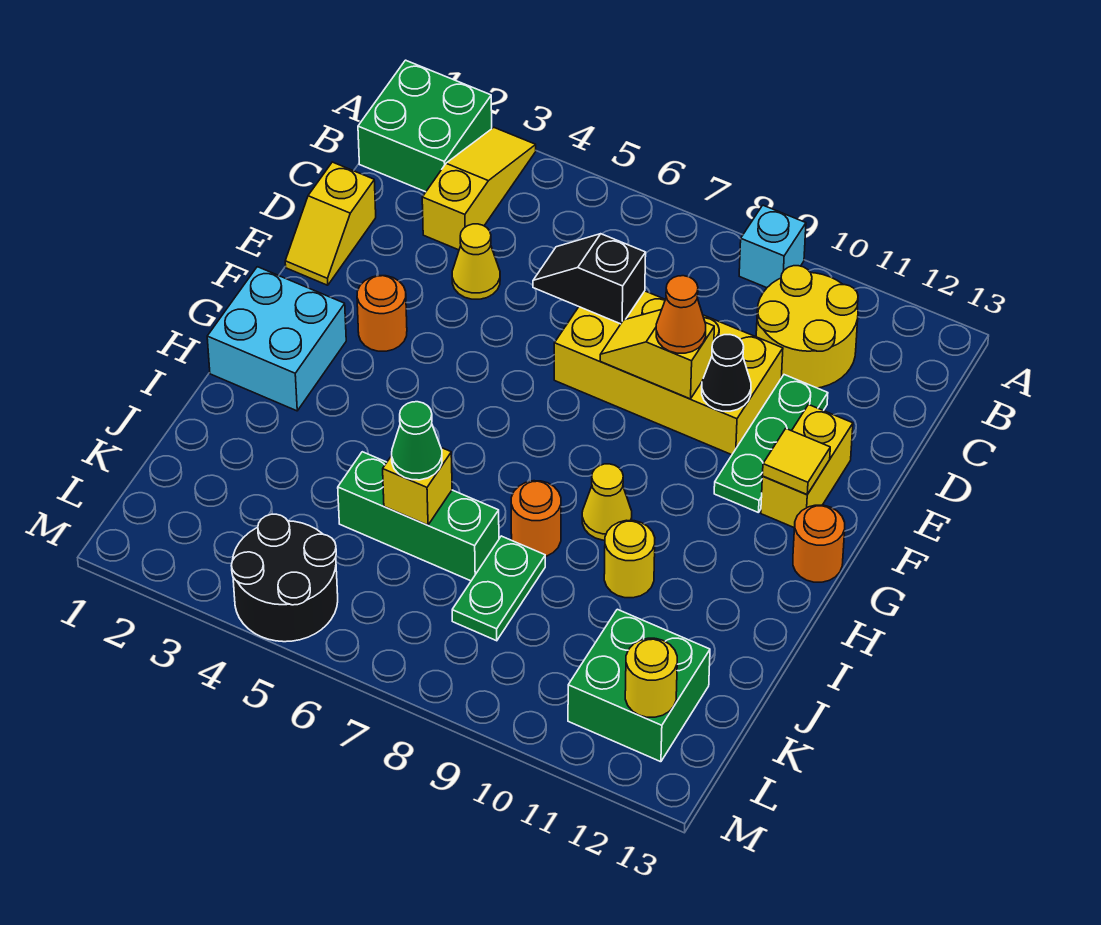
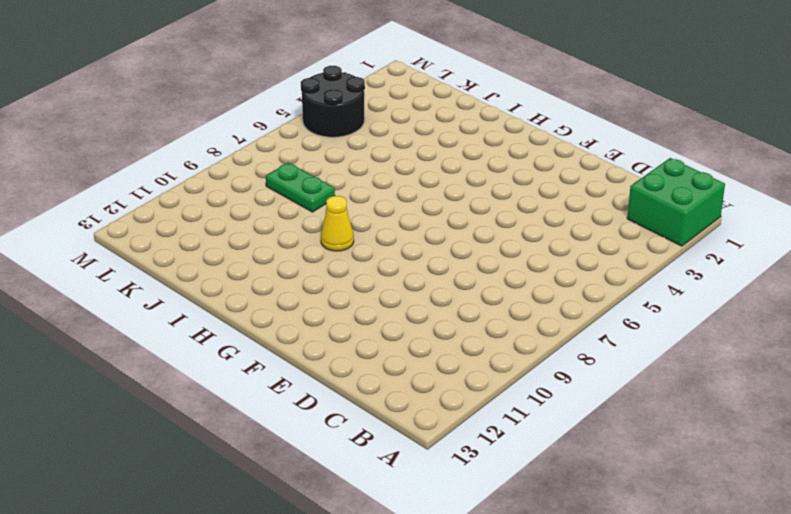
none -> yellow 1x3 slope [422,128,536,250]
none -> cyan 1x1 brick [739,205,806,288]
none -> yellow 2x2 round brick [756,266,858,388]

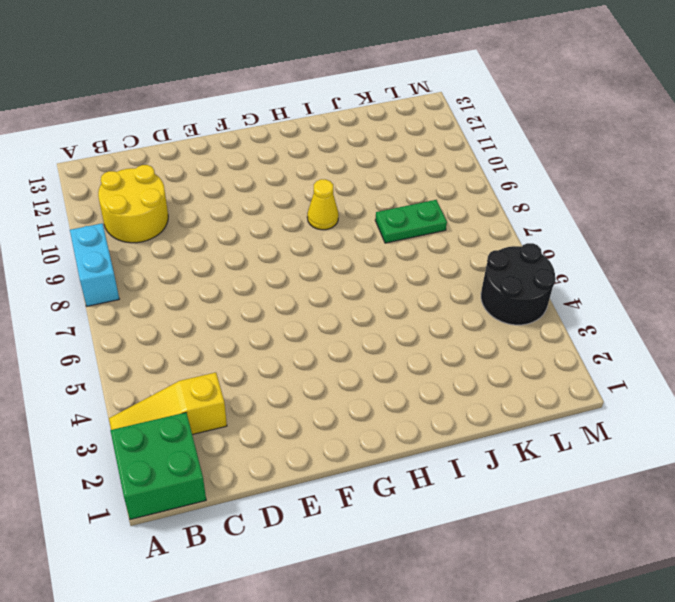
cyan 1x2 brick [70,223,119,306] -> cyan 1x1 brick [739,205,806,288]
none -> yellow 1x2 slope [285,162,376,285]
none -> yellow 1x1 cone [452,224,500,299]
none -> yellow 2x4 brick [554,291,783,455]

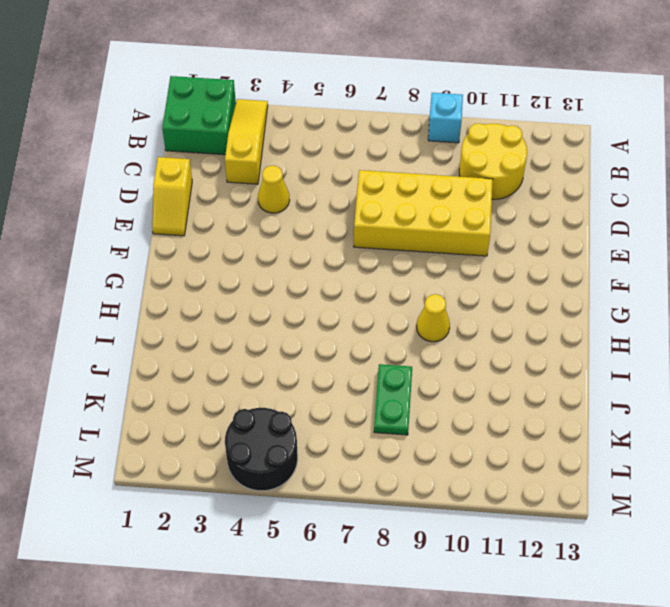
none -> green 1x3 plate [714,375,828,513]
none -> yellow 1x2 brick [761,405,853,528]
none -> orange 1x1 round brick [357,276,407,351]

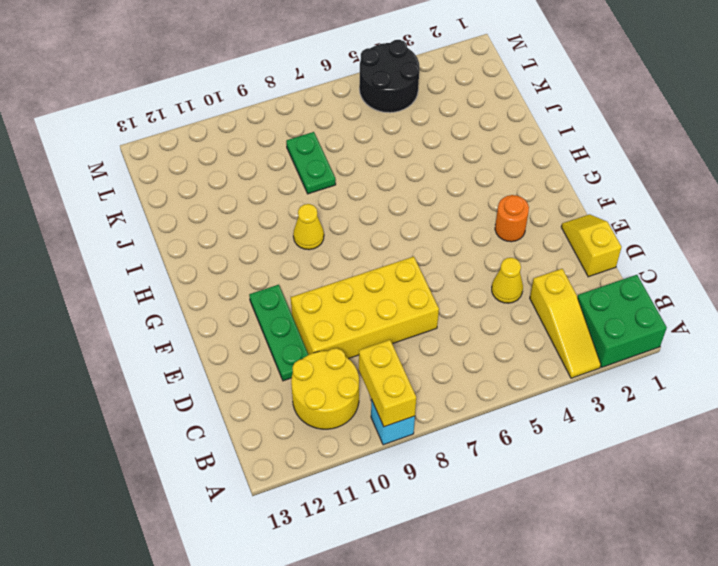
yellow 1x2 brick [359,340,416,427] -> yellow 1x2 brick moved to [761,405,853,528]
none -> cyan 2x2 brick [207,267,346,411]
none -> orange 1x1 round brick [793,505,845,582]
none -> orange 1x1 round brick [511,481,561,556]

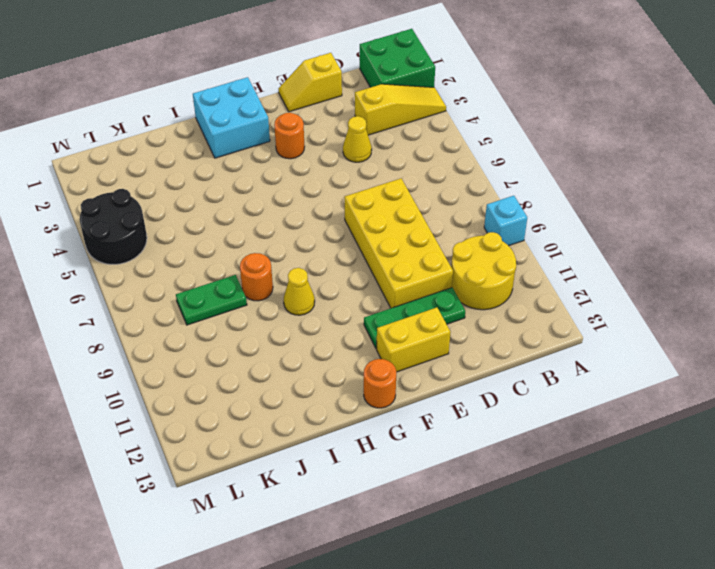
none -> yellow 1x1 round brick [604,520,655,598]
none -> green 1x3 brick [338,452,499,581]
none -> green 2x2 brick [568,609,710,762]

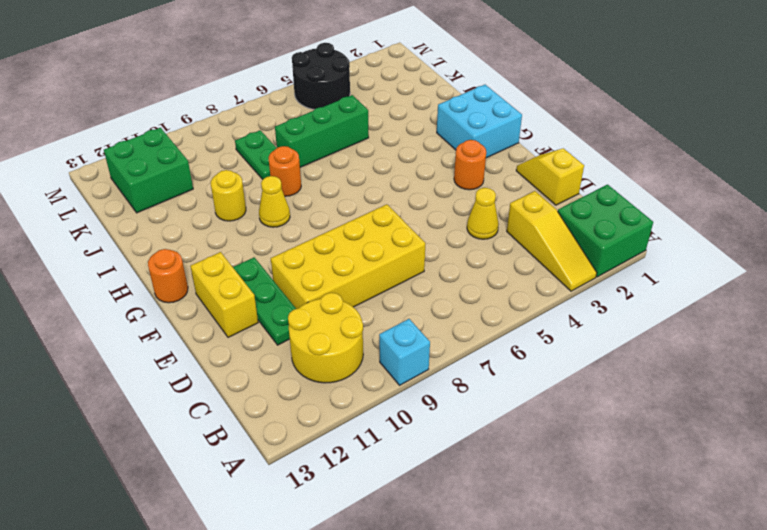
none -> black 1x2 slope [533,234,646,324]
none -> yellow 1x2 slope [600,310,714,399]
none -> black 1x1 cone [702,335,751,411]

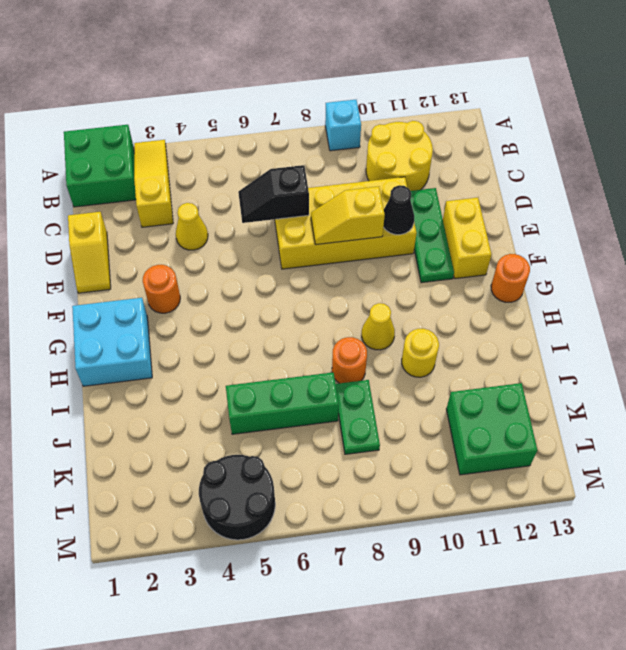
none -> yellow 1x1 tile [762,429,830,495]
none -> yellow 1x1 brick [383,448,452,525]
none -> yellow 1x1 round brick [625,638,677,717]

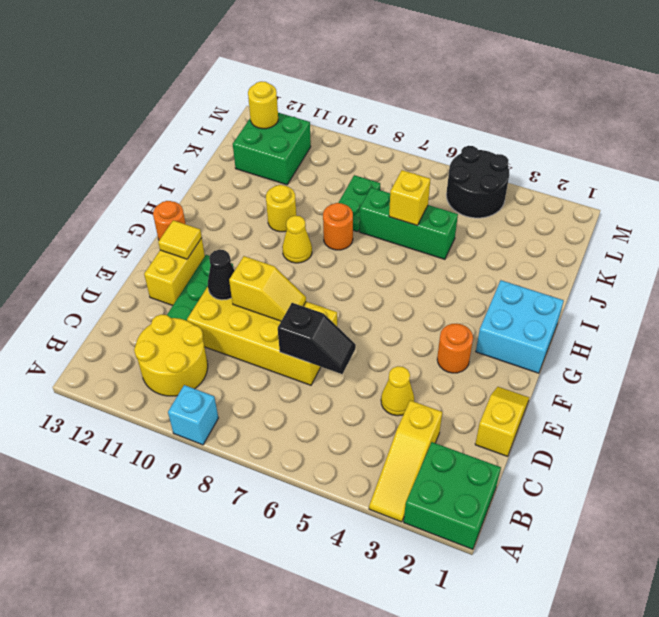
none -> orange 1x1 cone [656,276,706,353]
none -> green 1x1 cone [392,402,442,480]

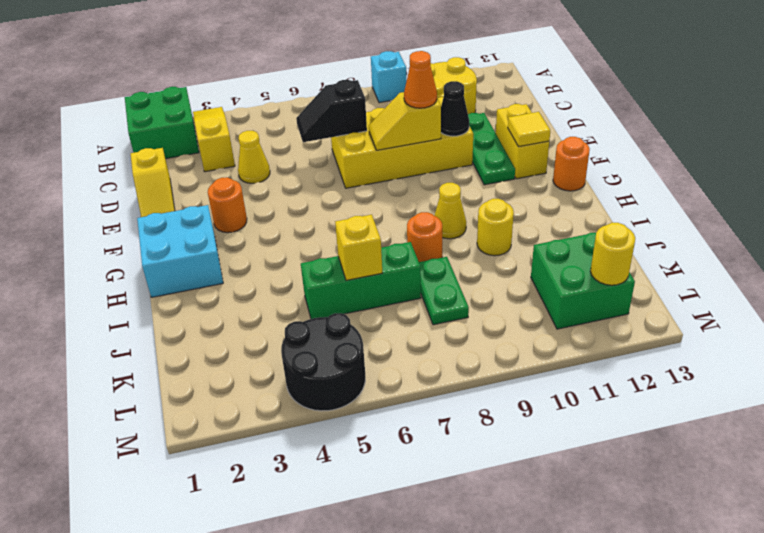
none -> green 1x1 cone [392,402,442,480]

